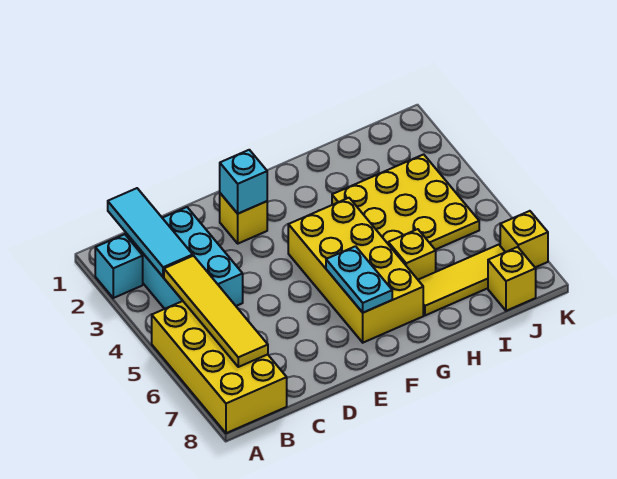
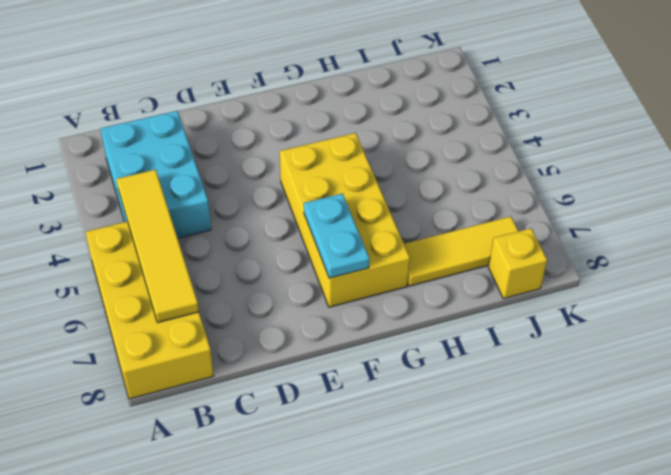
none -> cyan 1x1 brick [95,234,143,298]
none -> yellow 1x1 brick [220,193,267,244]
none -> yellow 3x3 plate [332,154,479,250]

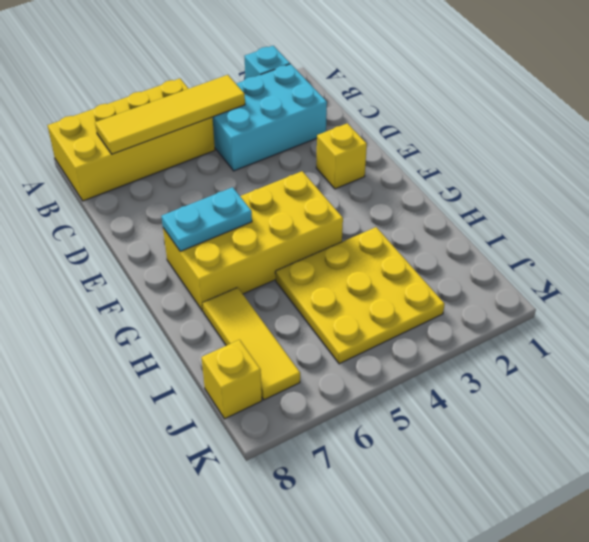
none -> yellow 1x1 brick [388,229,436,280]
none -> yellow 1x1 brick [500,211,548,267]
none -> cyan 1x3 tile [108,188,193,277]

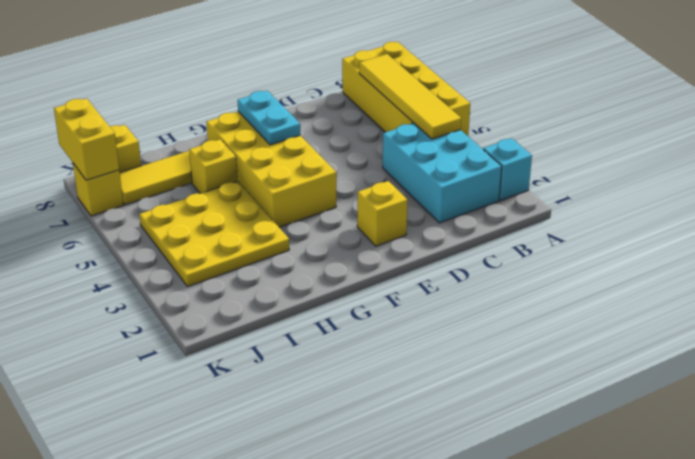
yellow 1x2 brick [54,98,119,180] -> none
none -> cyan 1x3 tile [108,188,193,277]
none -> cyan 1x1 brick [220,150,267,214]

